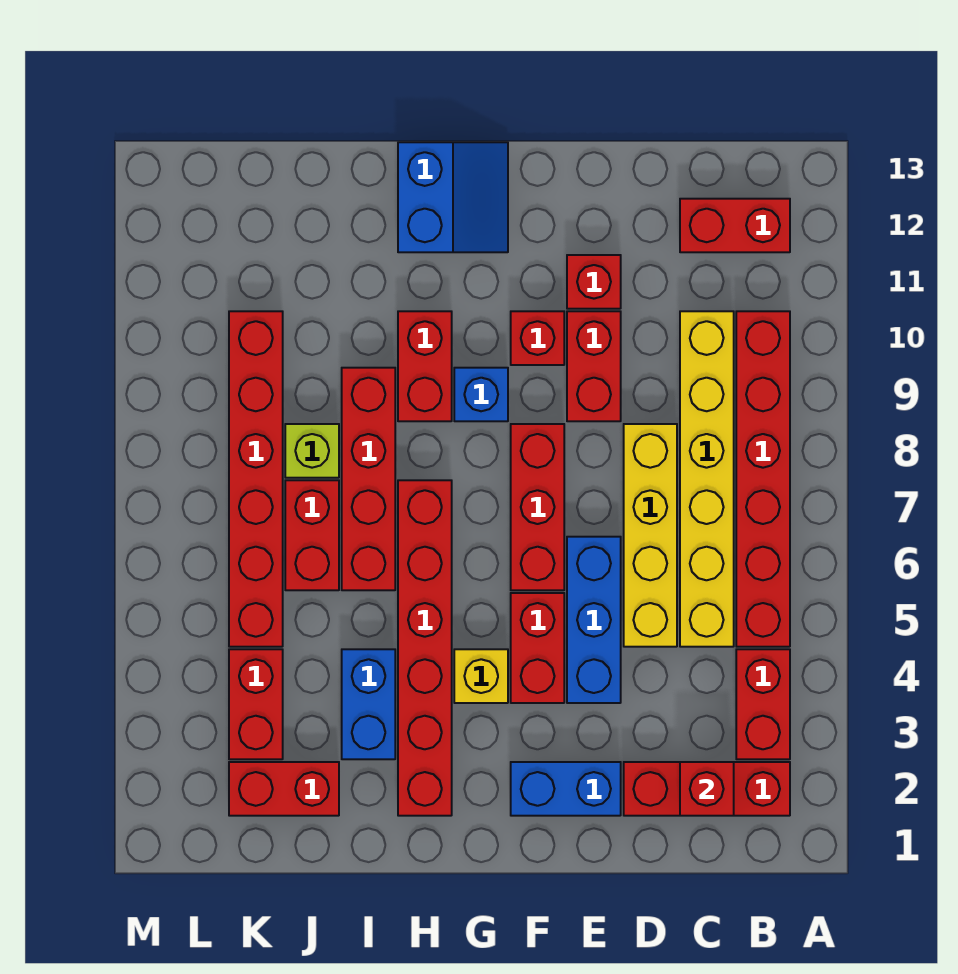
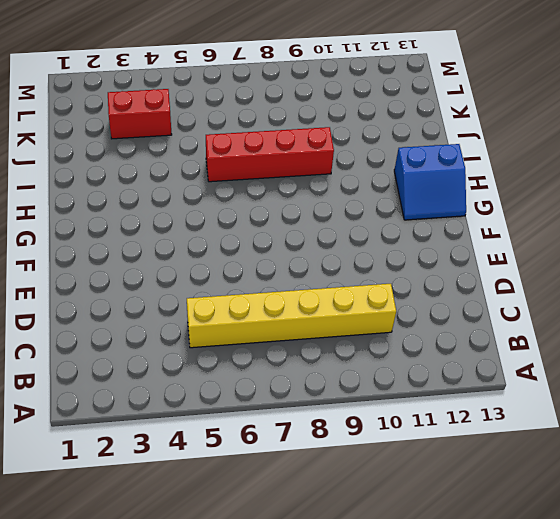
none -> red 1x3 brick [624,762,790,816]
none -> red 1x2 brick [736,649,790,759]
none -> red 1x6 brick [736,311,790,647]

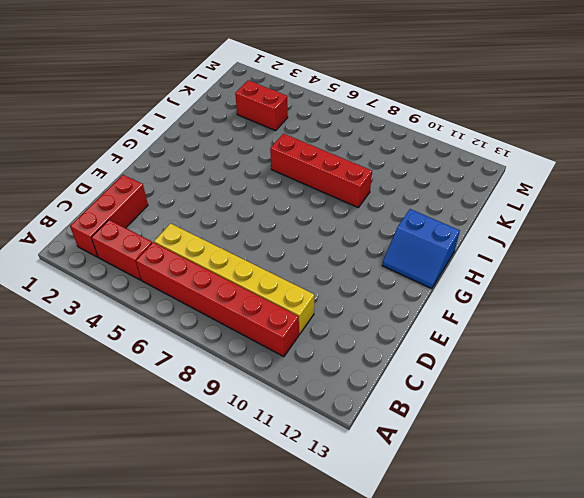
none -> red 1x2 brick [680,199,790,252]
none -> yellow 1x4 brick [624,424,677,647]
none -> blue 1x2 brick [511,762,621,816]

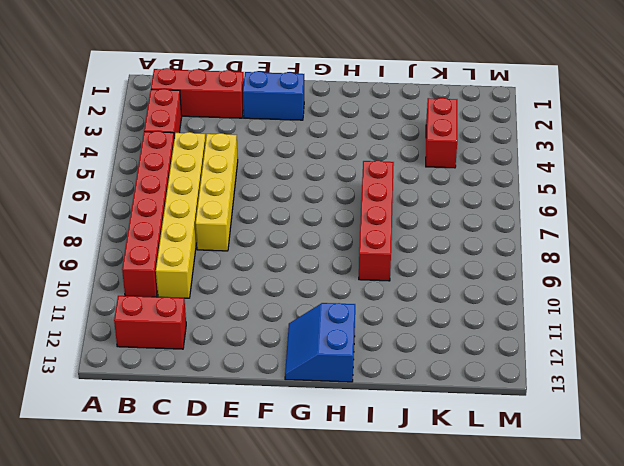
none -> blue 1x3 brick [567,537,621,703]
none -> red 1x2 brick [567,311,621,421]
none -> red 1x1 brick [567,255,621,309]

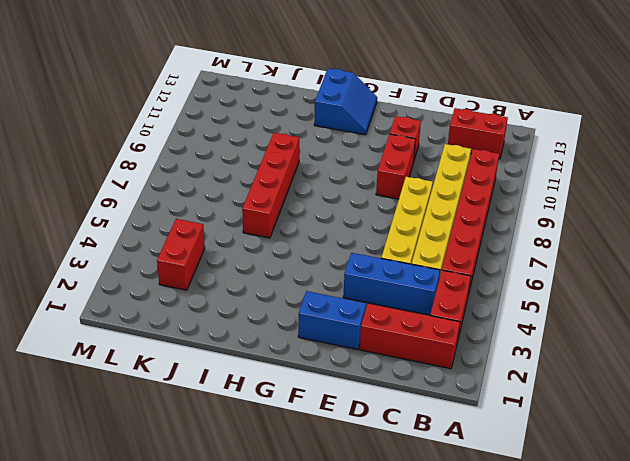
blue 1x3 brick [343,253,440,315] -> blue 1x3 brick turned to [567,537,621,703]
none -> red 1x2 brick [511,593,564,703]
none -> red 1x3 brick [511,424,564,590]
none -> red 1x1 brick [511,311,564,365]

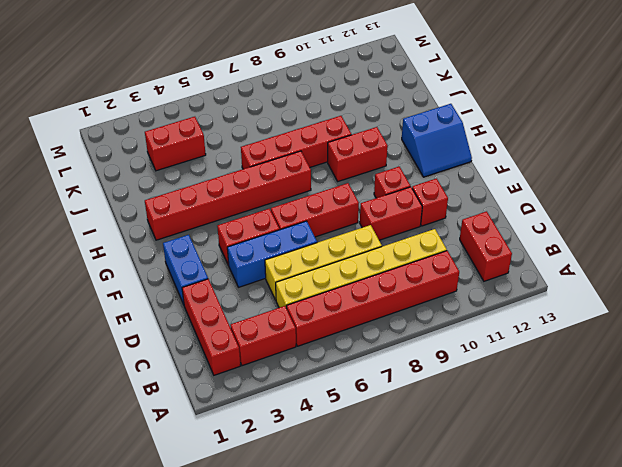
none -> yellow 1x1 brick [454,649,508,703]
none -> blue 1x1 brick [454,368,508,421]
none -> blue 1x2 brick [342,649,395,759]

